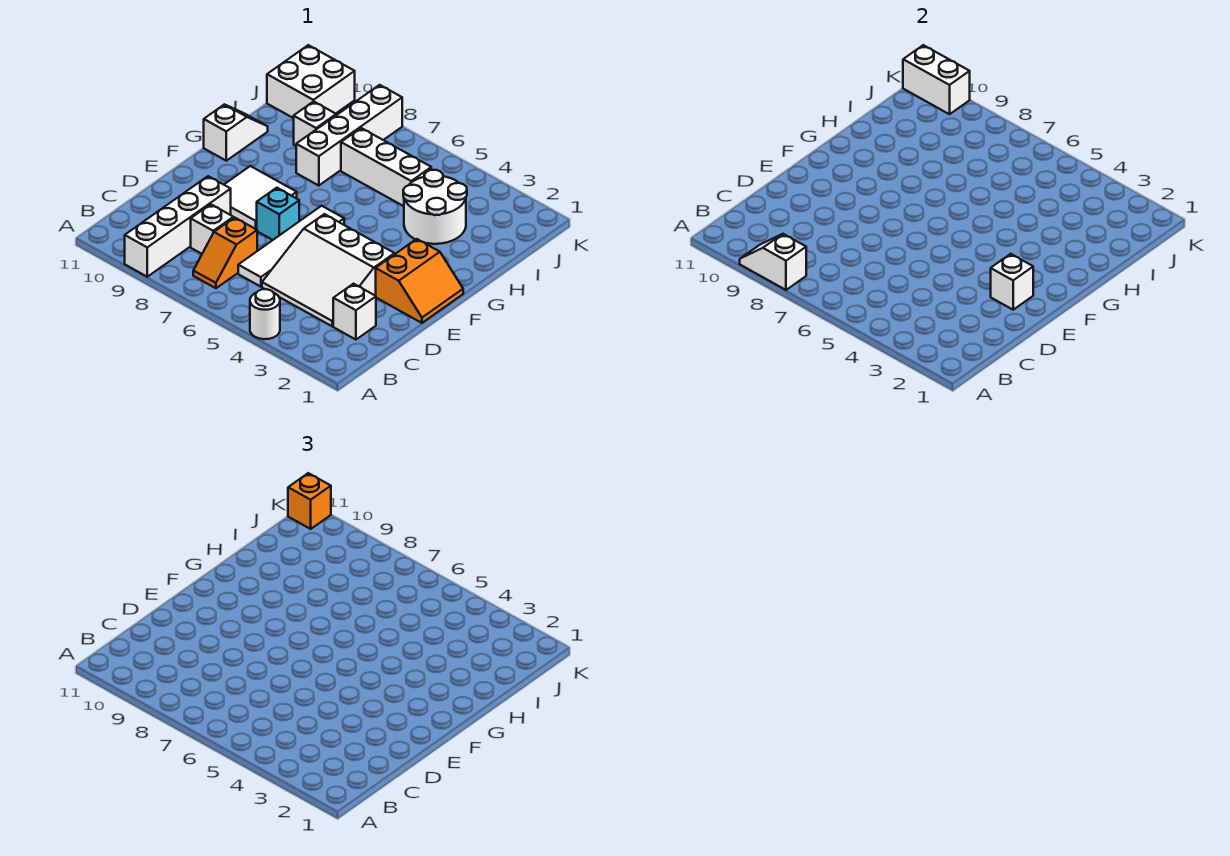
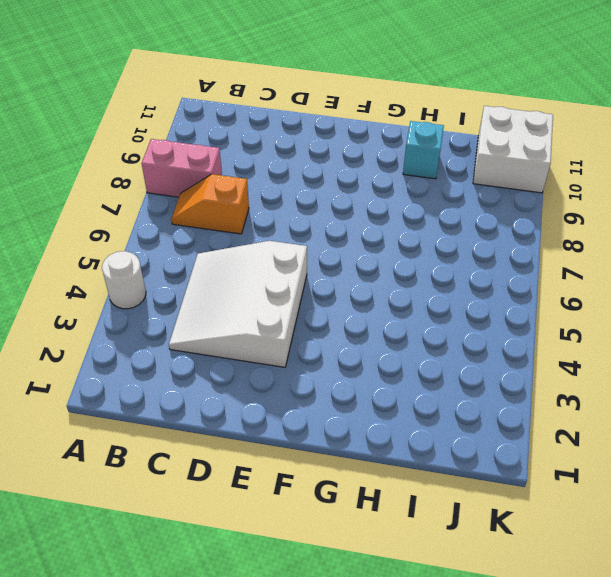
pink 1x2 brick [142,139,222,197] -> none
cyan 1x1 brick [403,121,444,179] -> cyan 1x1 brick moved to [257,188,299,240]
none -> white 1x4 brick [125,176,231,277]
none -> white 1x1 brick [333,284,376,340]
none -> white 1x4 tile [238,206,344,287]

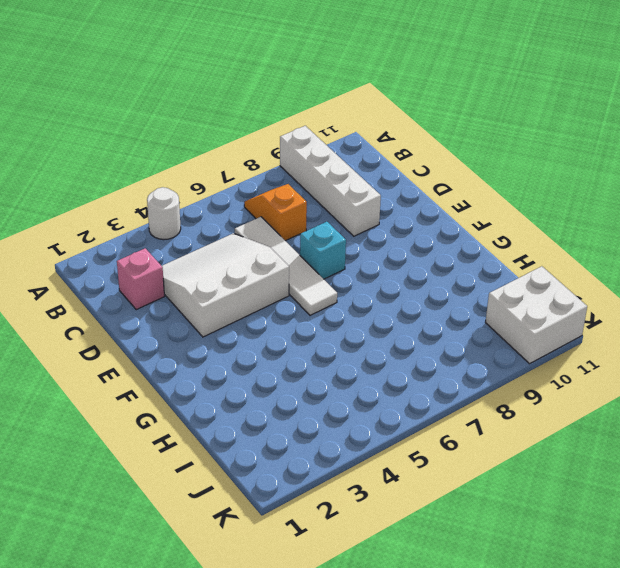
pink 1x1 brick [117,248,165,310] -> white 1x1 brick [333,284,376,340]
none -> white 1x1 brick [191,204,233,254]
none -> orange 2x2 slope [376,239,463,323]
none -> white 2x2 tile [224,166,297,229]

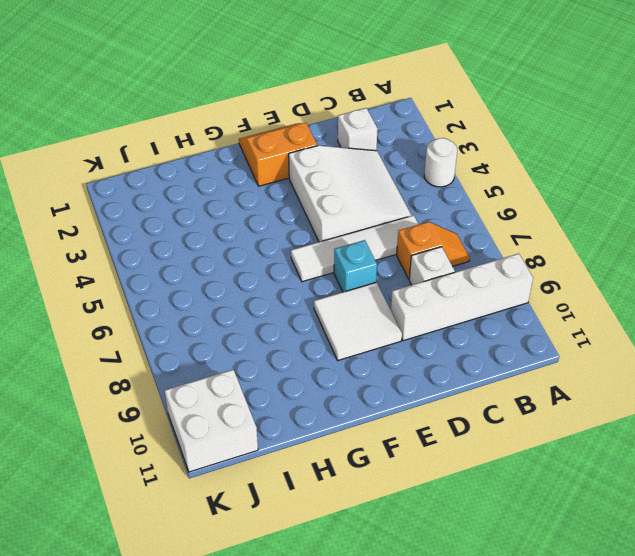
none -> white 1x2 slope [204,104,268,161]
none -> white 2x2 round brick [403,170,467,244]
none -> white 1x4 brick [296,85,402,186]

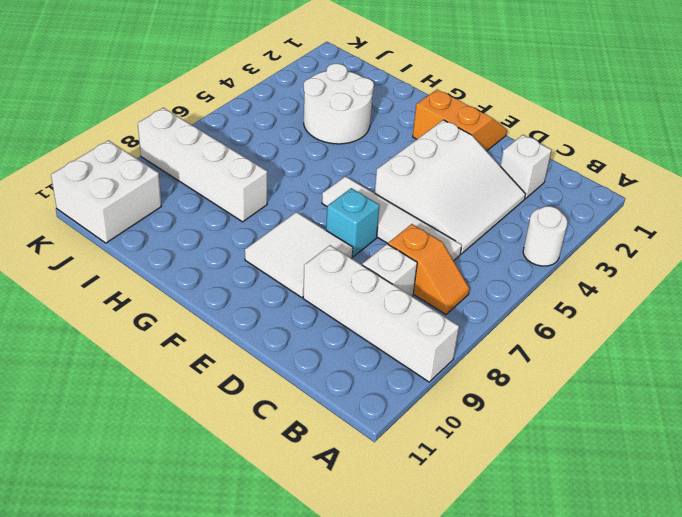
none -> white 1x2 slope [204,104,268,161]
none -> white 1x3 brick [341,128,431,206]
none -> white 1x1 brick [294,101,336,146]

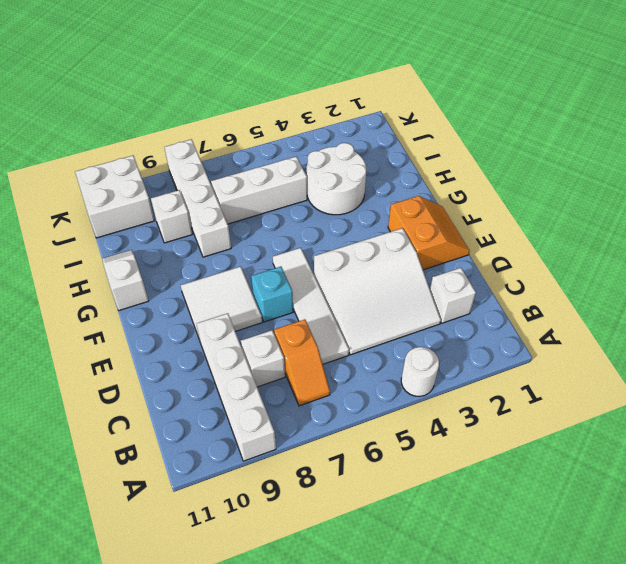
none -> white 1x2 slope [740,234,806,290]
none -> white 1x1 brick [991,254,1033,310]
none -> white 1x2 brick [903,45,970,114]

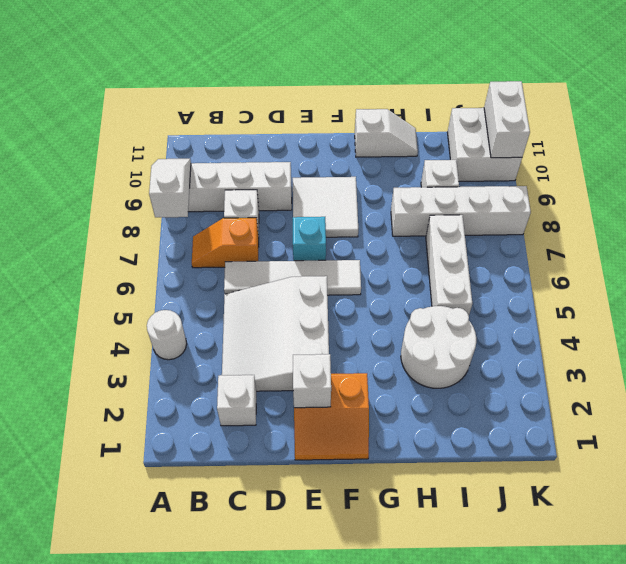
none -> orange 1x1 brick [288,473,331,529]

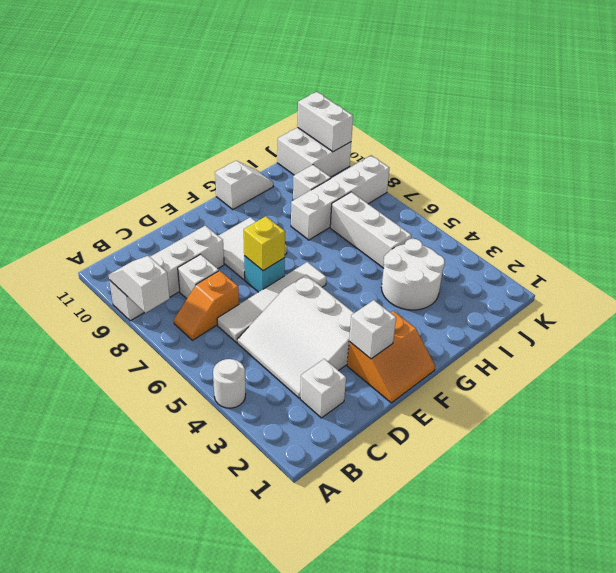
yellow 1x1 brick [244,216,285,271] -> none
none -> orange 1x1 brick [288,473,331,529]

